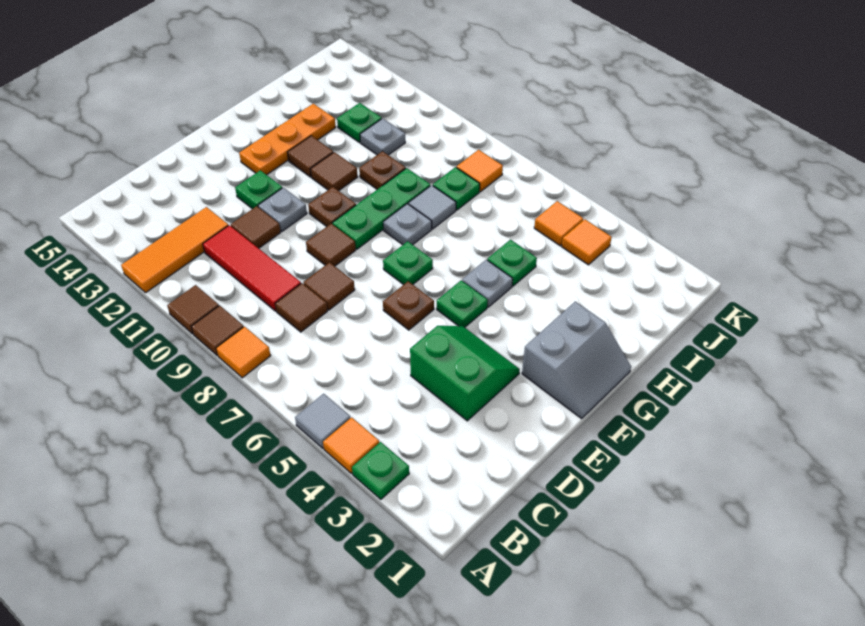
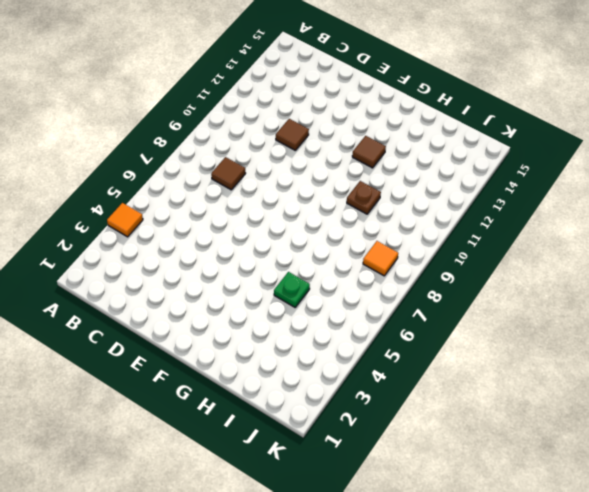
none -> green 1x1 plate [352,442,409,499]
none -> grey 1x1 tile [295,394,350,448]
none -> orange 1x1 tile [216,327,271,378]
none -> brown 1x1 tile [191,306,244,355]

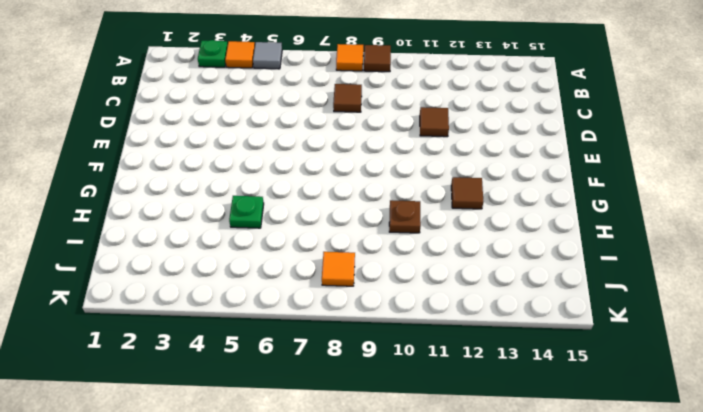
none -> brown 1x1 tile [167,285,219,334]
none -> orange 1x3 tile [121,207,228,293]
none -> red 1x3 tile [203,225,301,311]
none -> green 2x2 slope [410,326,520,421]

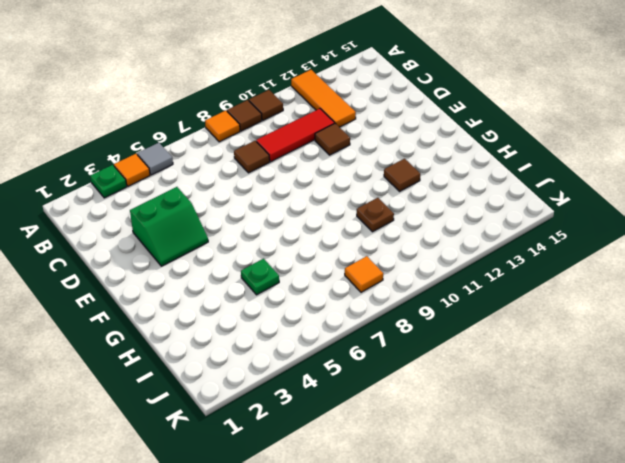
none -> brown 1x1 tile [303,262,355,310]
none -> brown 1x1 plate [383,281,434,330]
none -> brown 1x1 tile [306,224,356,266]
none -> grey 1x1 plate [258,188,307,231]

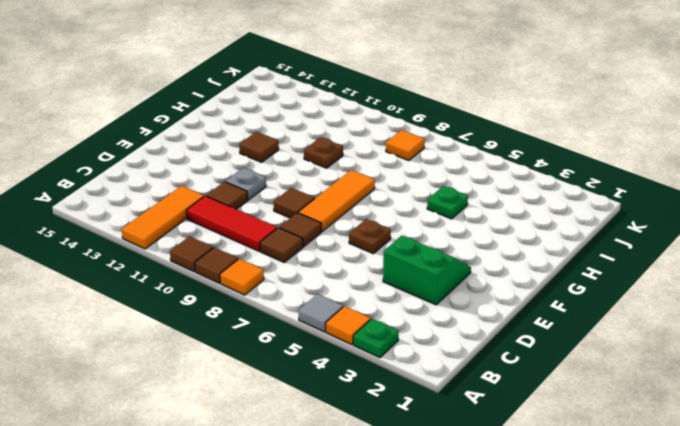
orange 1x3 tile [298,170,375,232] -> grey 1x1 plate [383,204,432,245]
none -> green 1x1 plate [235,170,282,209]
none -> grey 2x2 slope [522,302,631,418]
none -> green 1x1 plate [437,280,488,327]
none -> green 1x1 plate [383,241,433,285]

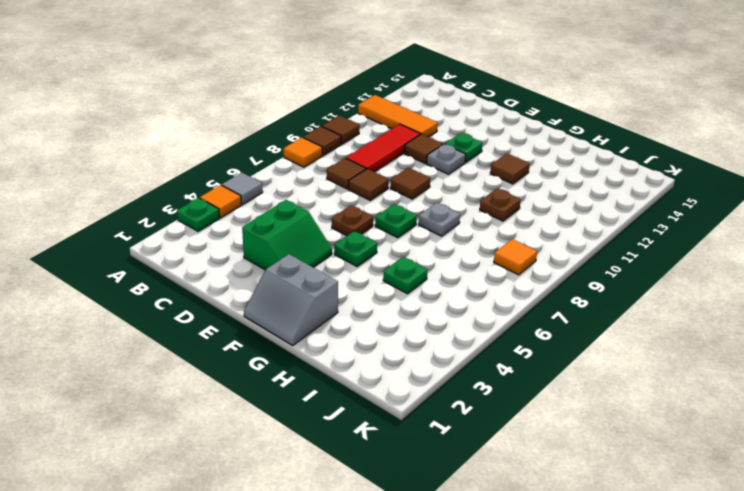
none -> green 1x3 plate [333,168,430,249]
none -> brown 1x1 plate [308,187,356,227]
none -> orange 1x3 plate [239,104,336,175]
none -> grey 1x1 plate [462,260,513,307]

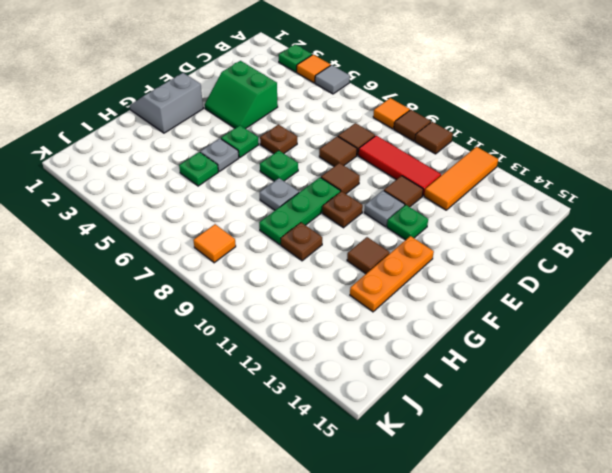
none -> brown 1x1 tile [311,152,358,191]
none -> grey 1x1 tile [408,185,456,229]
none -> green 1x1 plate [433,167,480,210]
none -> grey 1x1 plate [360,118,405,155]

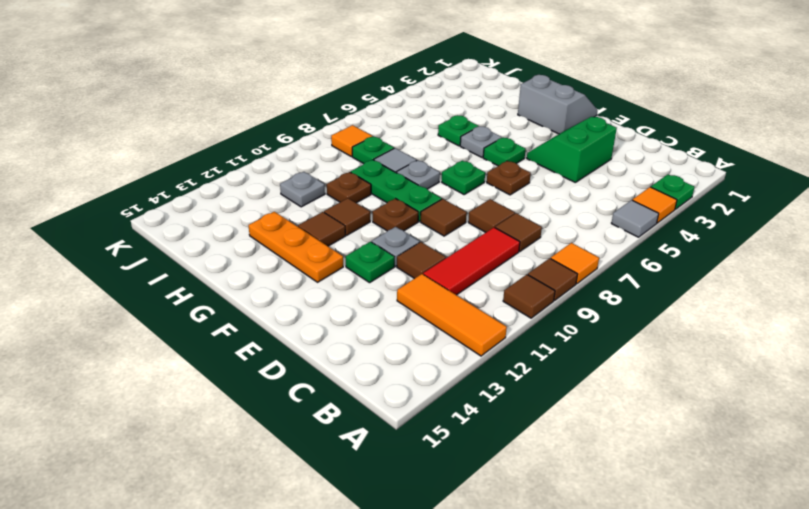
none -> green 1x1 plate [337,103,382,142]
none -> orange 1x1 tile [562,219,612,265]
none -> orange 1x1 tile [534,201,583,246]

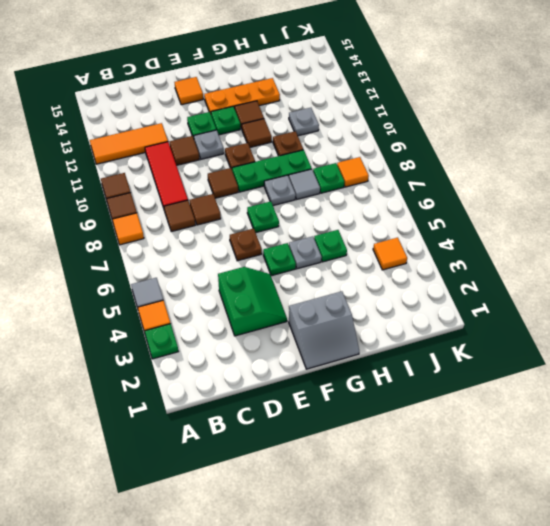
orange 1x1 tile [175,77,203,105] -> orange 1x1 tile moved to [534,201,583,246]
green 1x1 plate [211,107,240,135] -> green 1x1 plate moved to [337,103,382,142]

